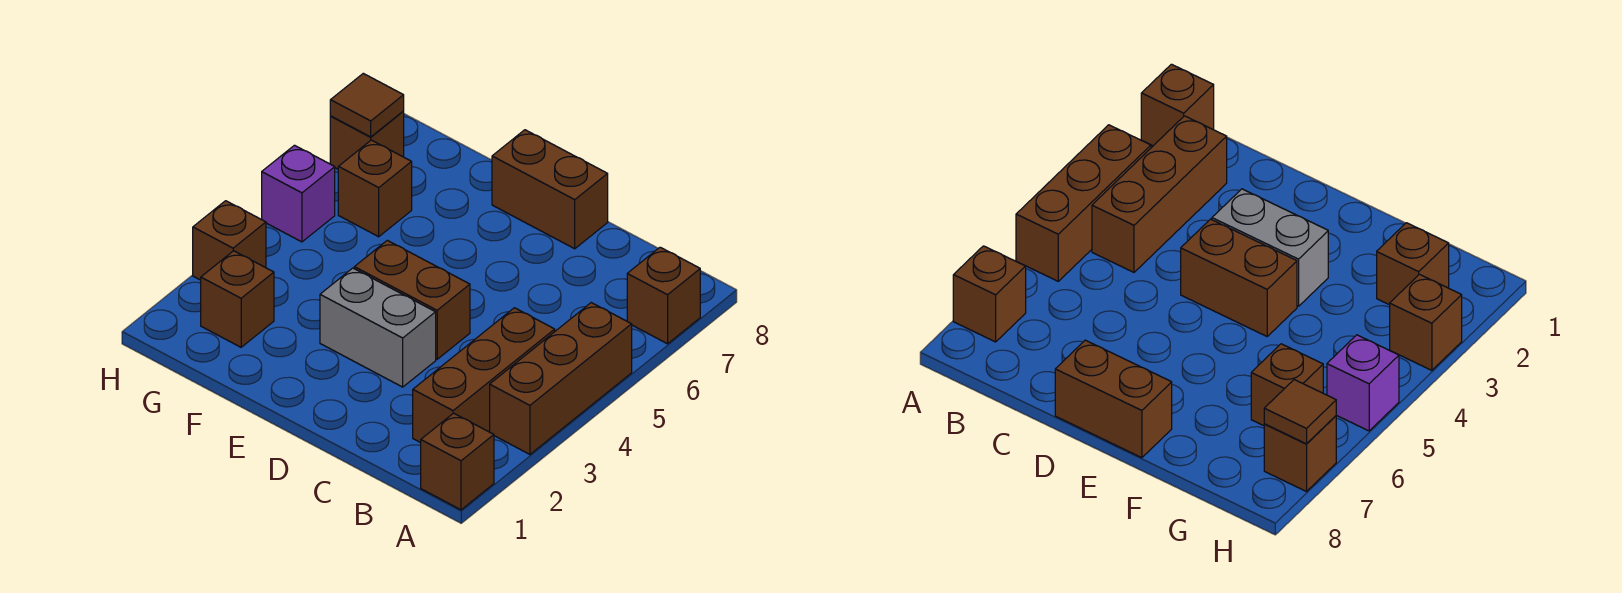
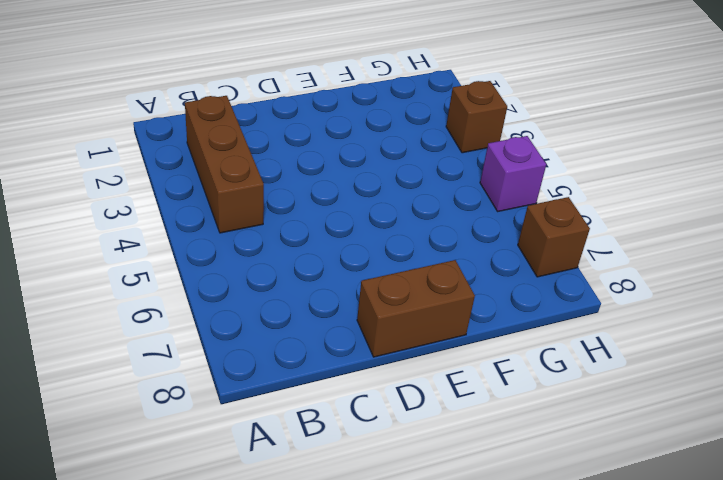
none -> brown 1x1 brick [421,413,494,510]
none -> brown 1x3 brick [490,303,632,454]
none -> brown 1x1 brick [627,247,700,344]

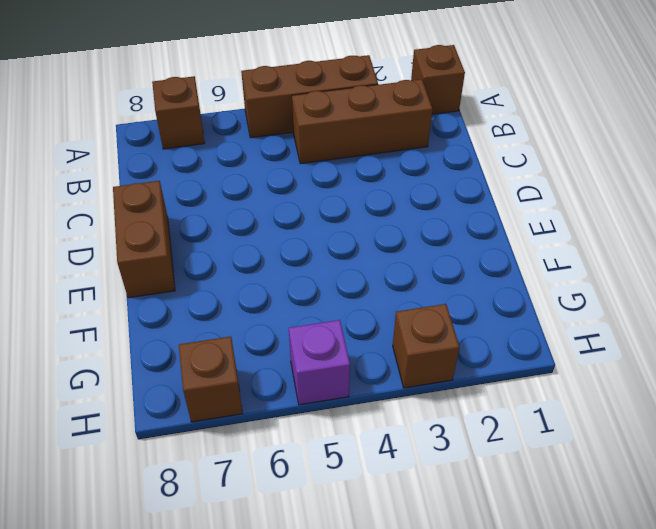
none -> grey 1x2 brick [320,268,436,387]
none -> brown 1x2 brick [354,240,470,359]
none -> brown 1x1 brick [201,251,274,347]

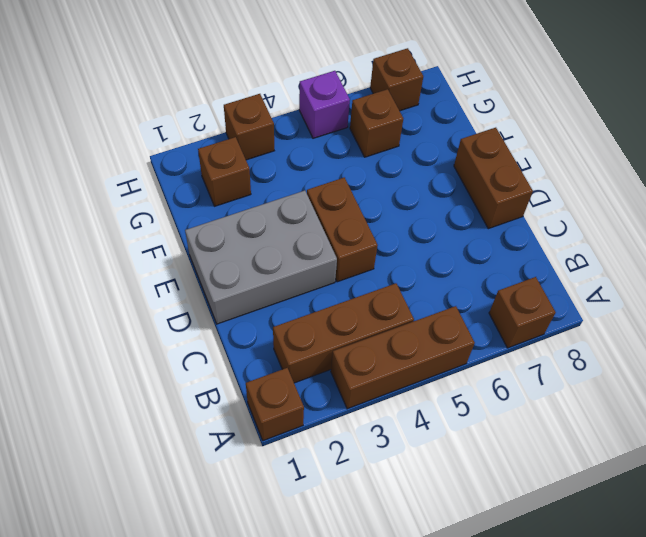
grey 2x3 brick [185,190,337,324] -> grey 1x2 brick [320,268,436,387]
none -> brown 1x1 tile [330,73,404,137]

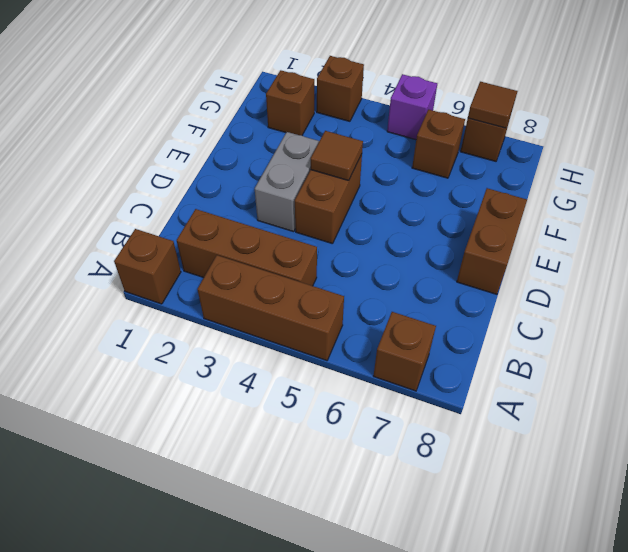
brown 1x1 tile [311,131,363,181] -> none

